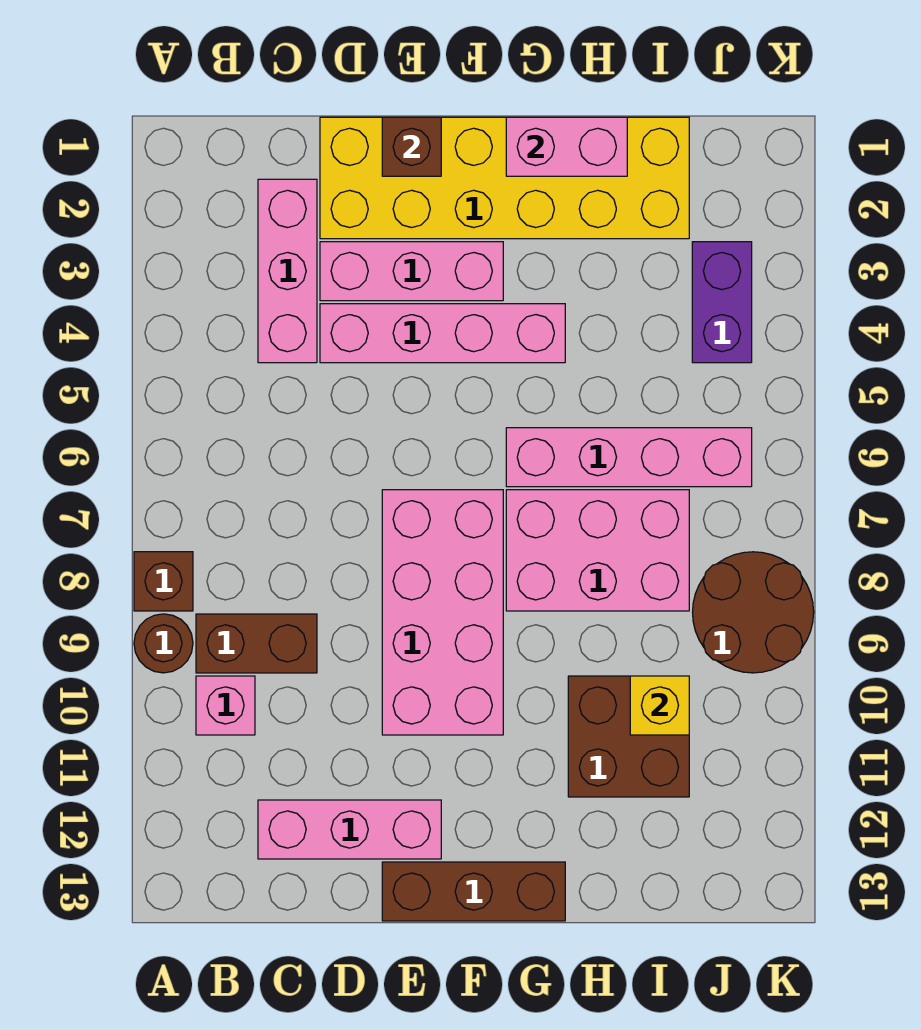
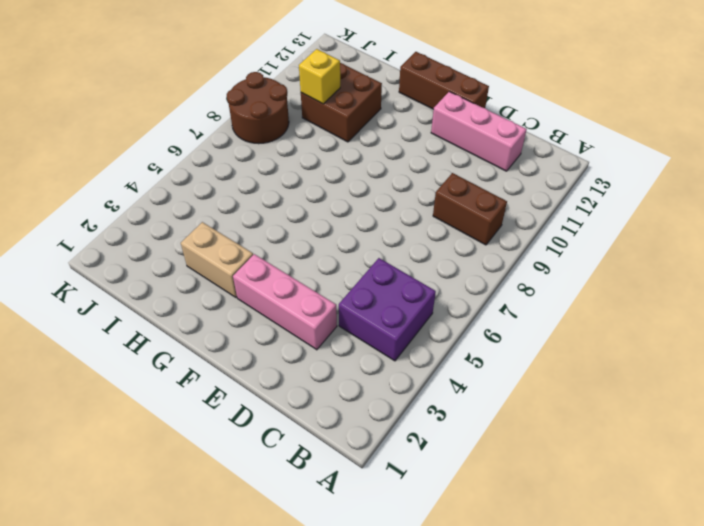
purple 2x2 brick [339,258,436,361] -> pink 1x3 brick [258,179,317,363]
tan 1x2 brick [181,222,253,297] -> none
none -> brown 1x1 brick [134,552,193,611]
none -> brown 1x1 round brick [134,614,193,673]
none -> pink 1x1 brick [196,676,255,735]

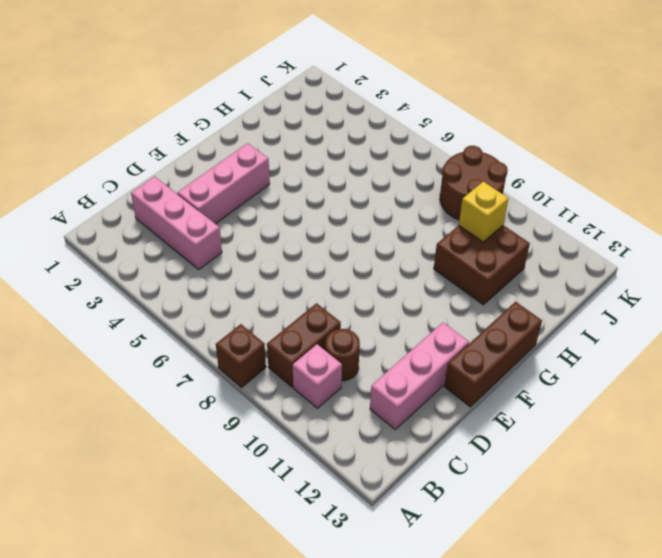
brown 1x1 round brick [325,329,360,381] -> brown 1x1 round brick moved to [134,614,193,673]
none -> yellow 2x6 brick [320,117,689,239]
none -> pink 1x4 brick [320,304,565,363]
none -> pink 2x4 brick [382,490,503,735]

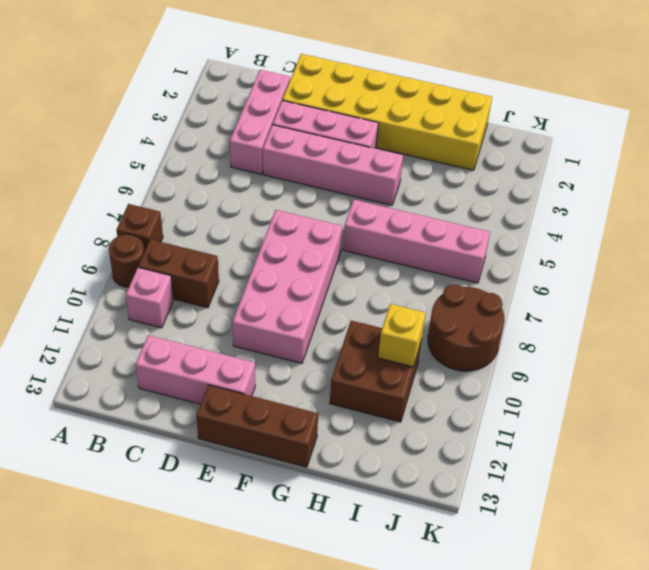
none -> pink 2x3 brick [506,490,689,611]
none -> purple 1x2 brick [692,242,752,363]
none -> brown 1x1 brick [382,117,441,176]

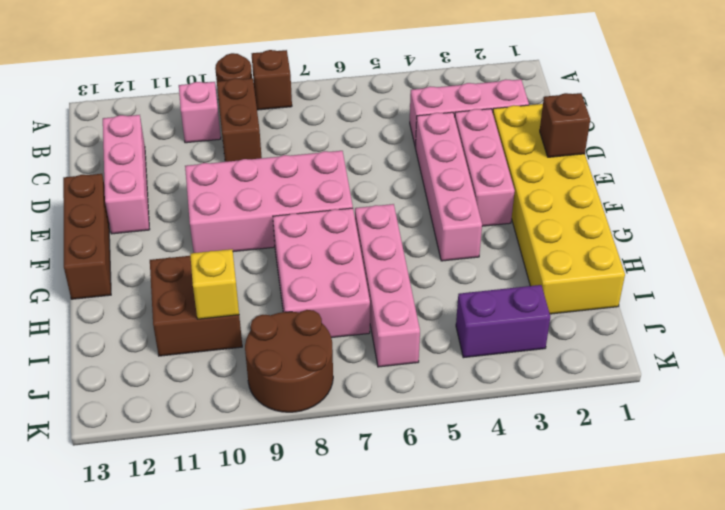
none -> pink 1x2 brick [506,117,627,176]

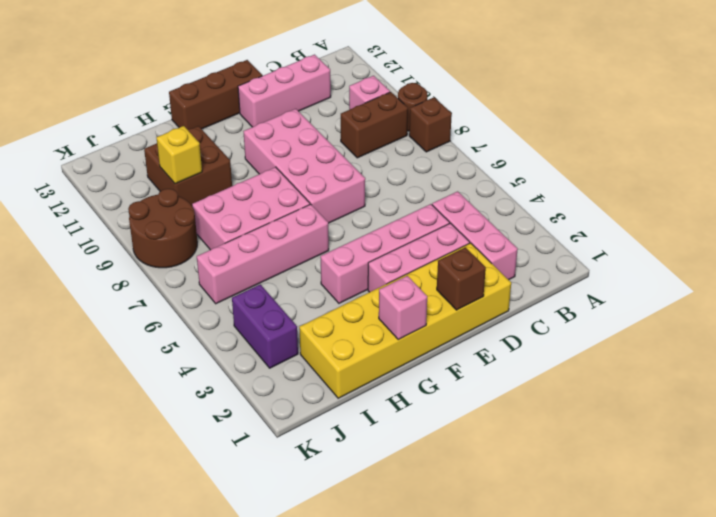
pink 1x1 brick [379,276,427,340] -> pink 1x2 brick [506,117,627,176]

